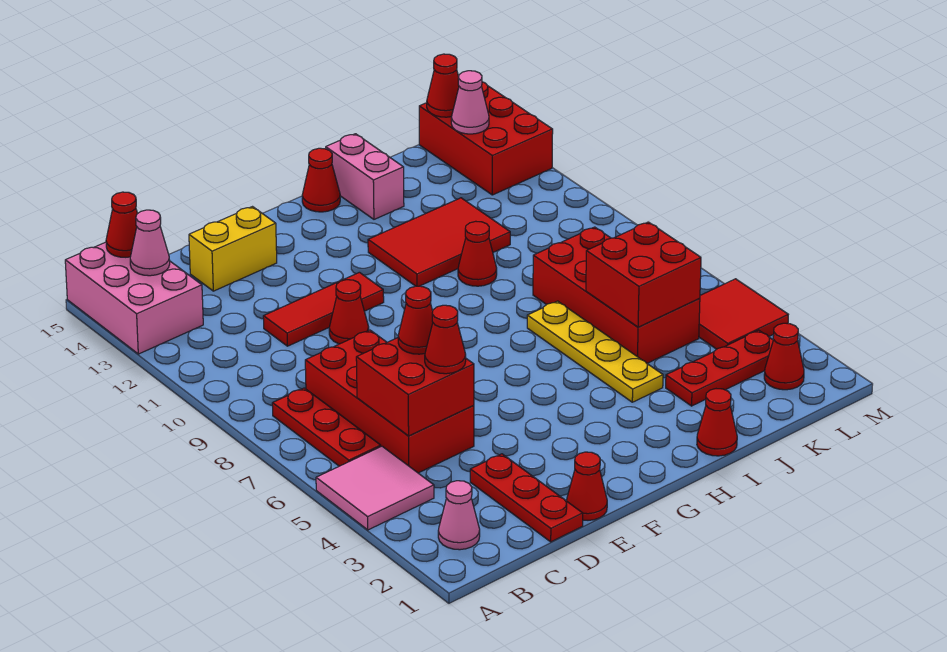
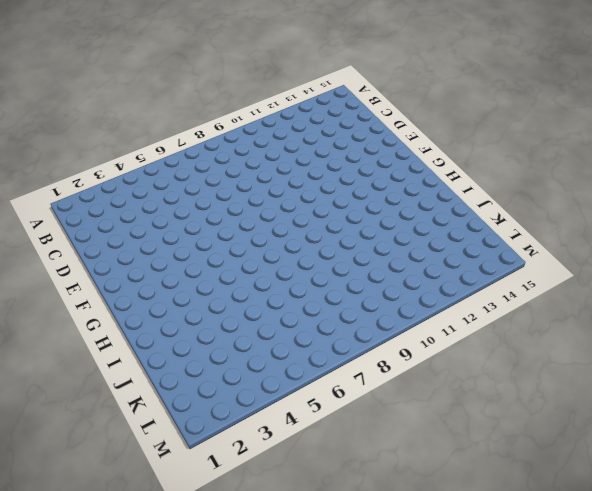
none -> pink 2x2 tile [316,446,434,530]
none -> pink 2x3 brick [65,242,203,354]
none -> pink 1x1 cone [438,481,480,550]

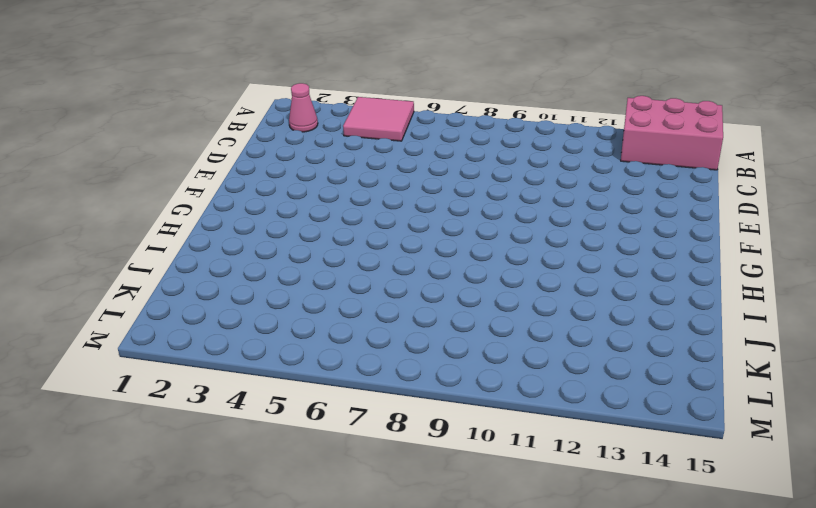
none -> red 1x3 plate [272,388,381,466]
none -> red 2x4 brick [305,330,474,473]
none -> red 1x3 plate [470,454,583,542]

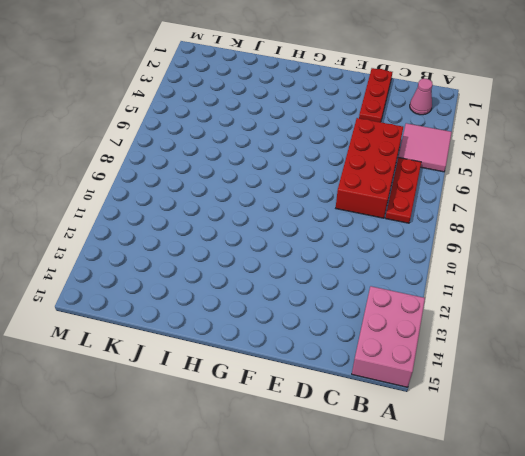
none -> red 1x3 tile [263,272,384,346]
none -> yellow 1x2 brick [189,207,277,291]
none -> red 1x1 cone [567,452,607,520]

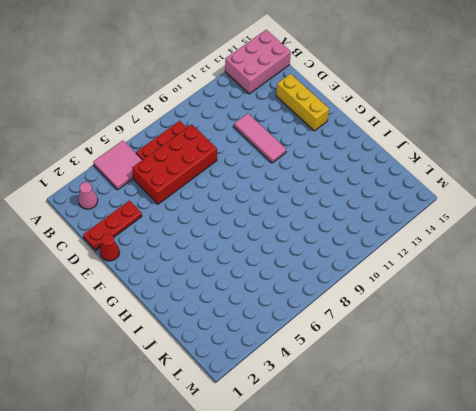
pink 1x3 tile [234,113,286,163] -> red 1x3 tile [263,272,384,346]
yellow 1x3 brick [276,74,329,131] -> yellow 1x2 brick [189,207,277,291]
none -> red 1x1 cone [329,280,369,344]
none -> red 2x3 tile [368,198,510,286]
none -> red 1x1 cone [302,148,340,212]

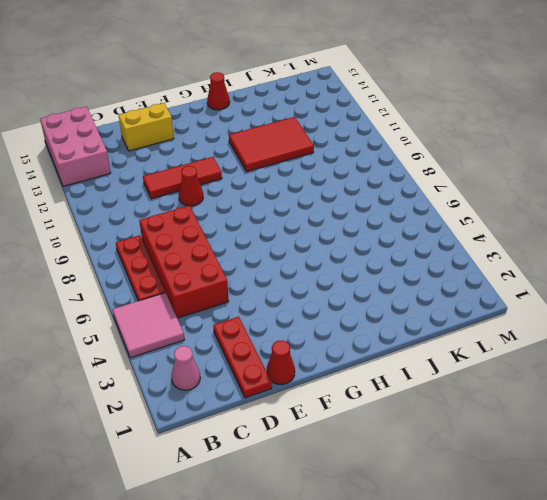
none -> red 1x1 cone [697,389,737,456]
none -> yellow 1x4 plate [527,301,663,402]
none -> red 1x1 cone [458,221,497,286]

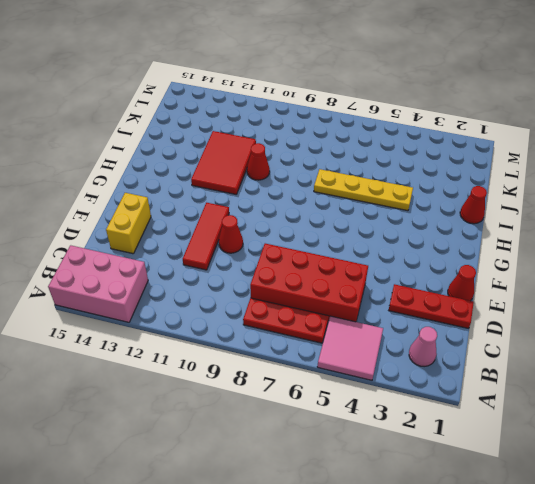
none -> red 1x1 cone [302,148,340,212]
none -> pink 1x2 brick [326,134,404,219]
none -> red 1x3 plate [666,330,773,406]

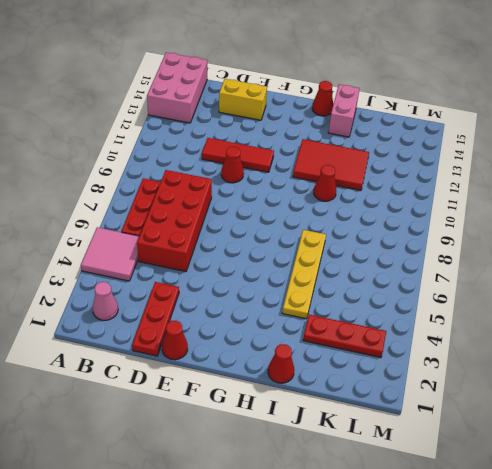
none -> red 2x4 brick [533,227,700,363]
none -> red 1x1 cone [764,323,804,390]
none -> red 2x2 tile [699,279,788,349]

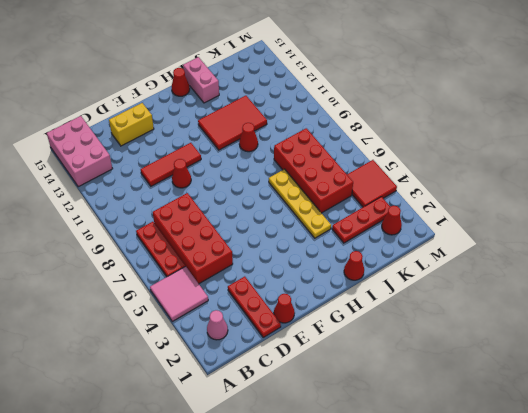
none -> red 2x3 brick [419,82,553,195]
none -> pink 1x1 cone [130,210,170,276]
none -> red 1x1 cone [106,192,138,257]

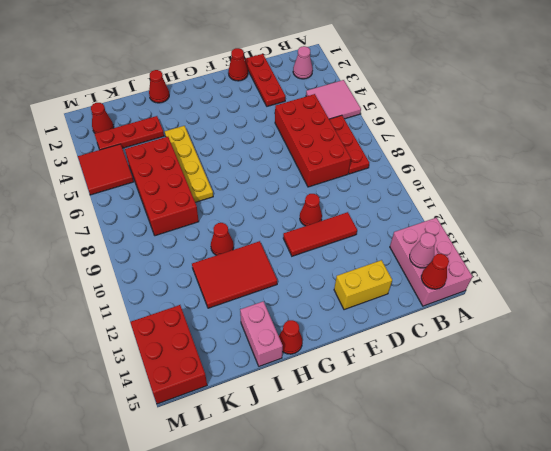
none -> red 2x2 brick [356,338,474,436]
none -> red 2x2 brick [586,222,701,327]
none -> pink 1x1 cone [451,71,489,134]

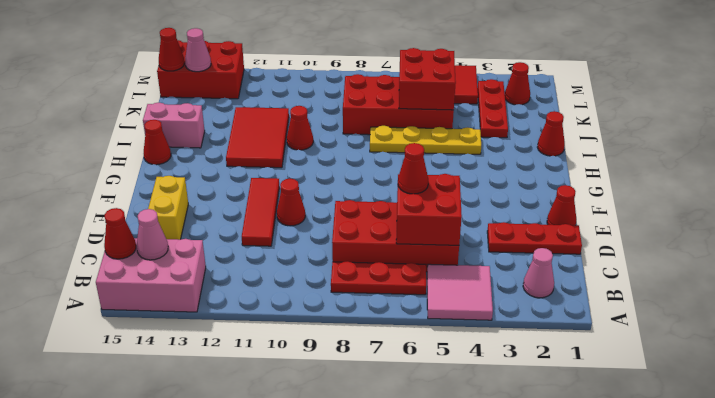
none -> red 1x1 cone [425,305,466,374]

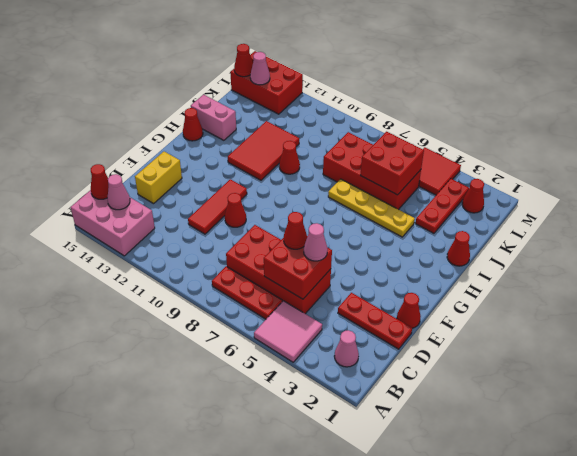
pink 1x1 cone [304,223,328,261] -> red 1x1 cone [425,305,466,374]

